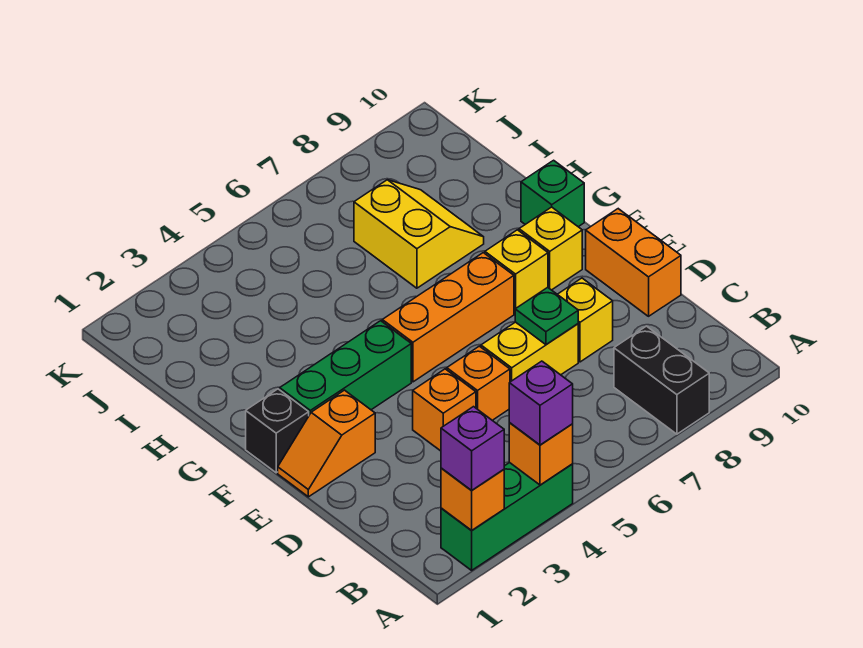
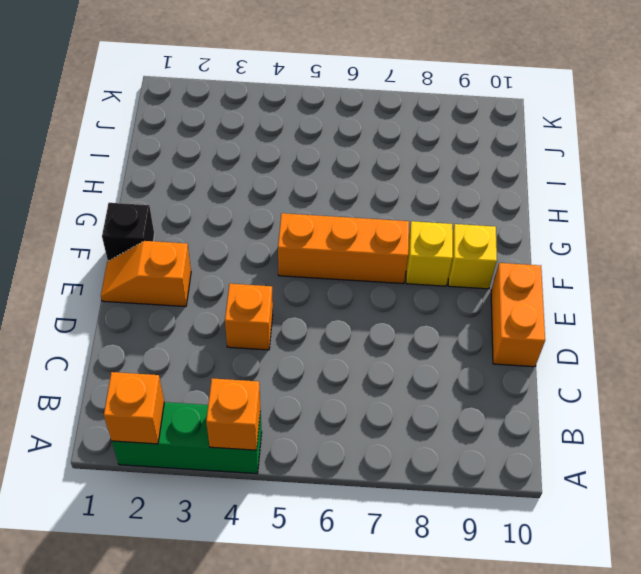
none -> black 1x2 brick [614,326,709,434]
none -> orange 1x1 brick [447,346,510,420]
none -> yellow 1x2 brick [481,322,578,382]

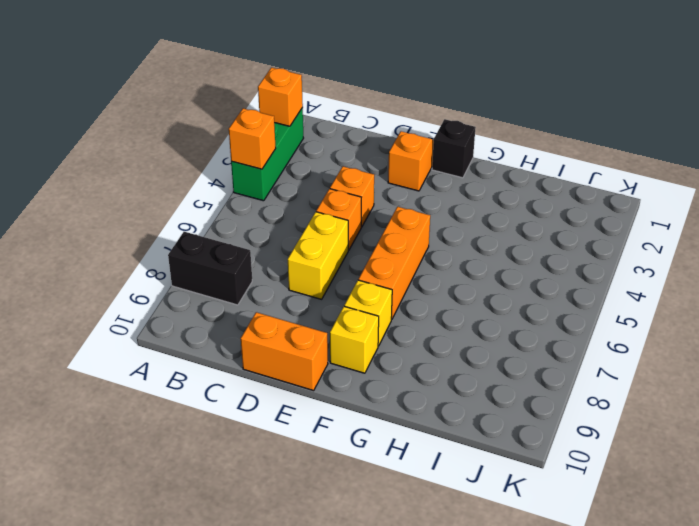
none -> yellow 1x1 brick [558,278,613,362]
none -> green 1x3 brick [280,321,411,415]
none -> green 1x1 brick [521,160,584,227]

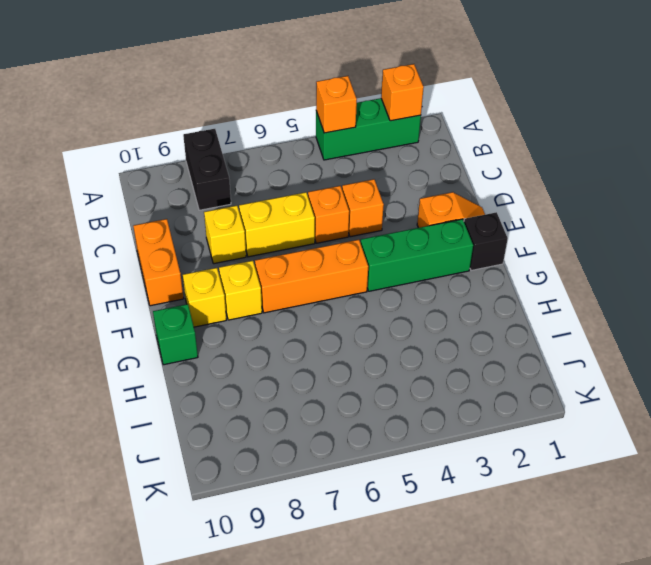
none -> yellow 2x2 slope [354,180,484,288]
none -> green 1x1 plate [515,287,578,345]
none -> purple 1x1 brick [441,407,504,491]

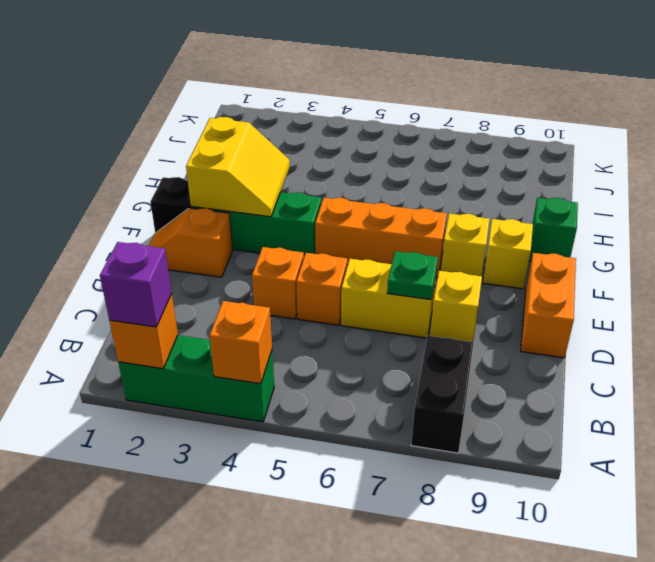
yellow 2x2 slope [186,117,290,217] -> yellow 2x2 slope moved to [354,180,484,288]
none -> purple 1x1 brick [509,361,573,445]

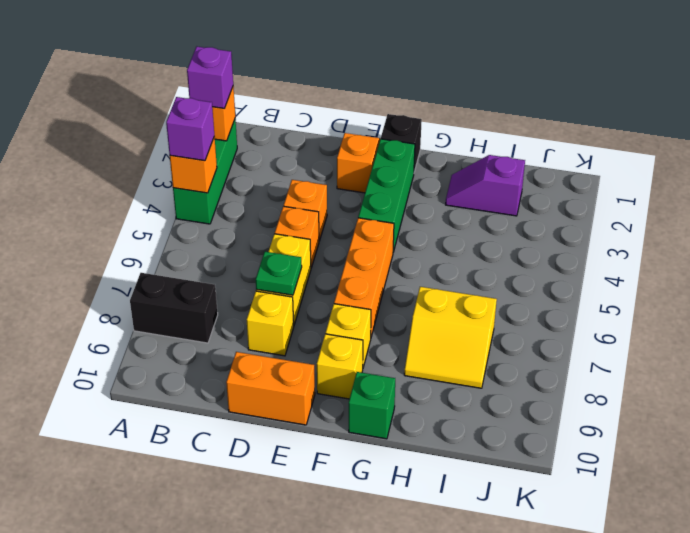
purple 1x2 slope [445,155,525,216] -> none

